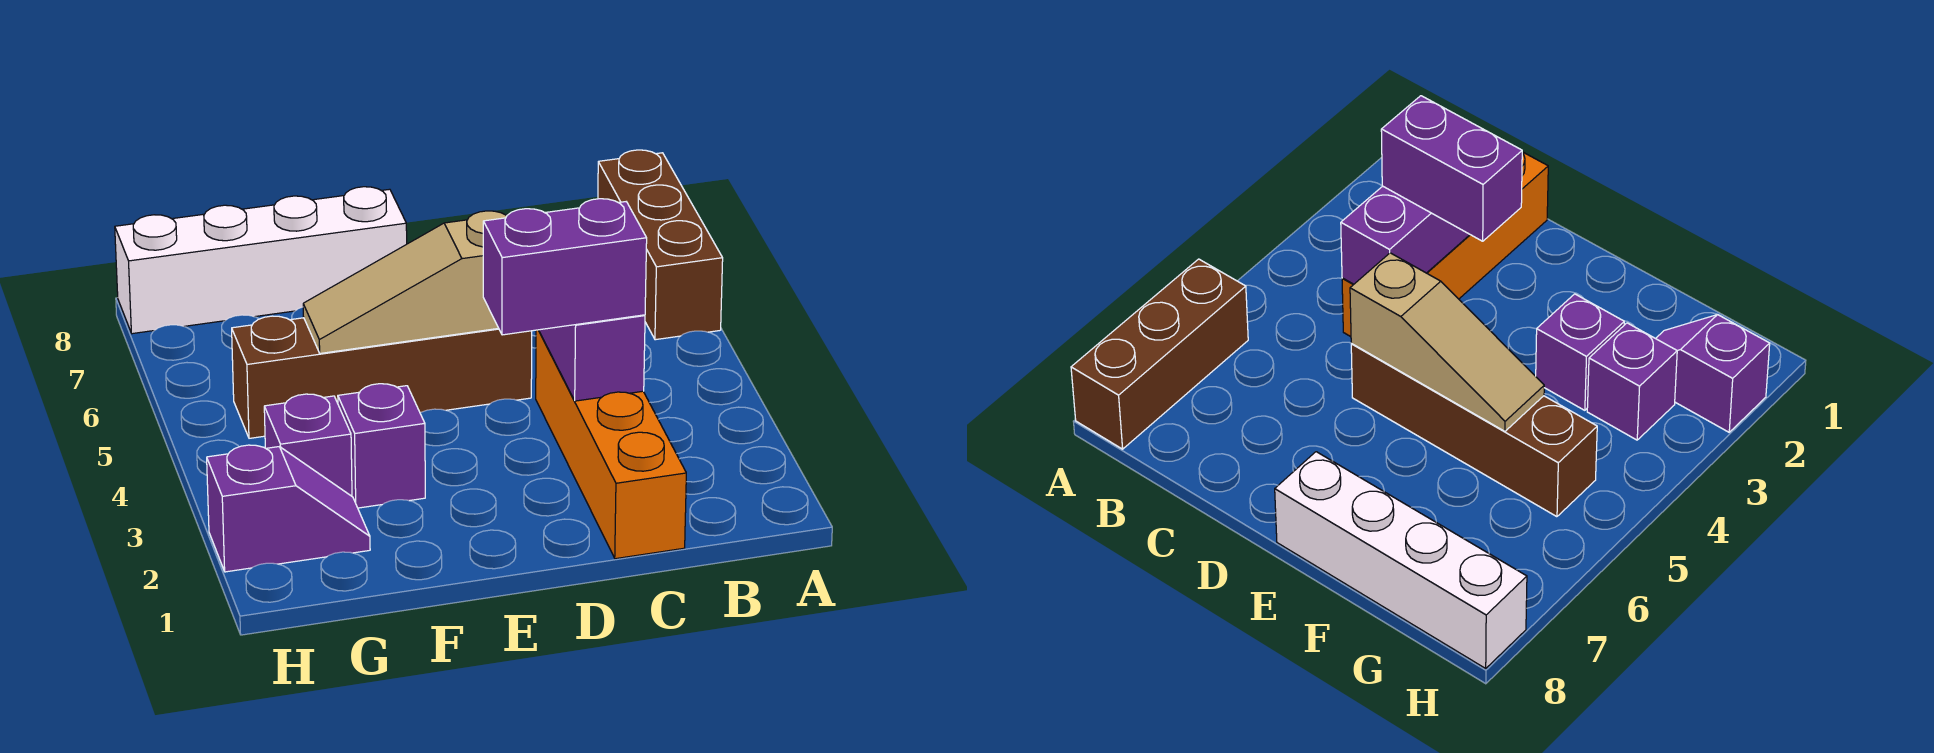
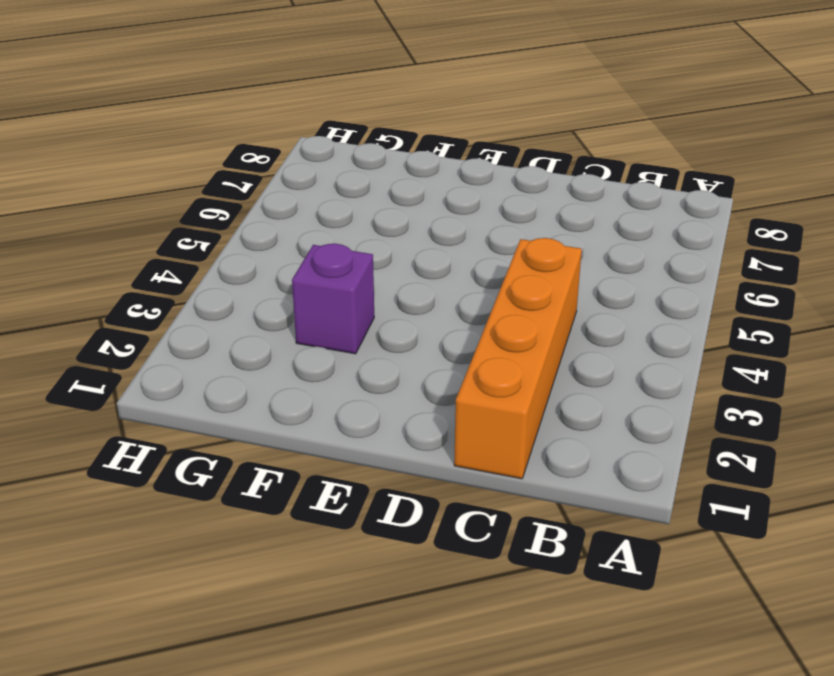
none -> brown 1x3 brick [598,150,723,340]
none -> brown 1x4 brick [232,316,532,438]

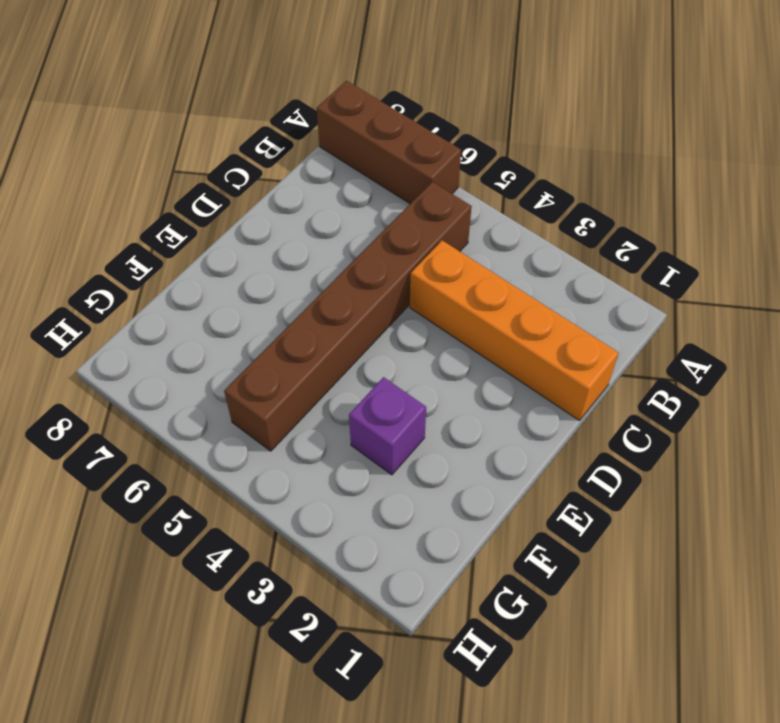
brown 1x6 brick [224,182,472,451] -> brown 1x4 brick [232,316,532,438]
none -> white 1x4 brick [115,187,407,334]
none -> purple 1x2 slope [207,445,370,572]

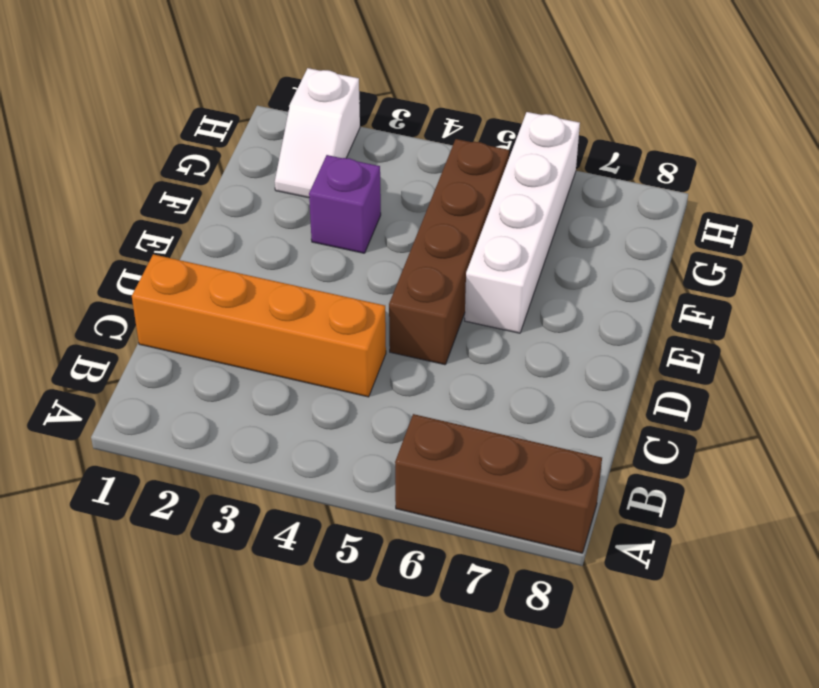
white 1x4 brick [465,112,580,333] -> white 1x4 brick moved to [115,187,407,334]
white 1x2 slope [275,68,360,198] -> purple 1x2 slope [207,445,370,572]
none -> purple 1x1 brick [264,394,352,496]
none -> purple 1x2 brick [539,315,645,401]

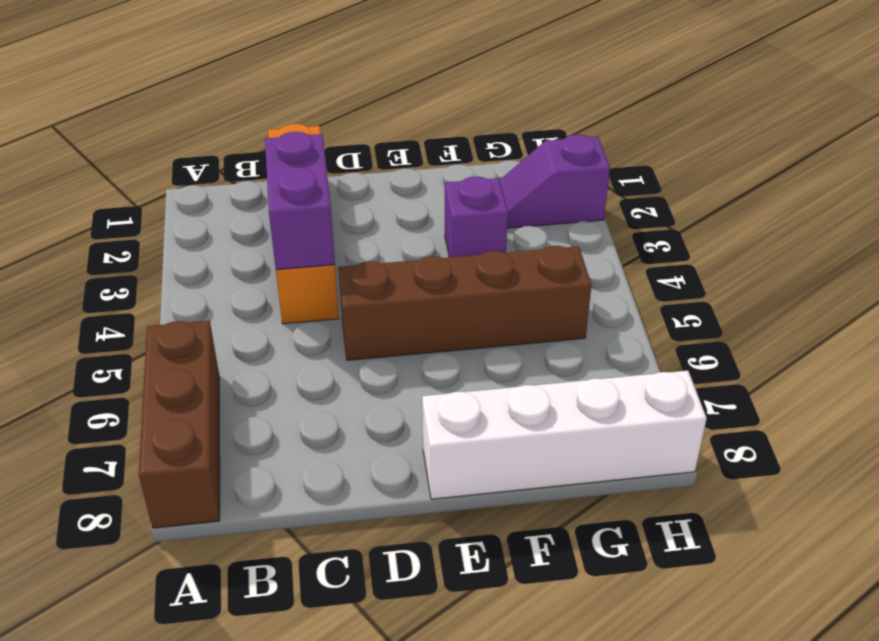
none -> purple 1x1 brick [264,394,352,496]
none -> tan 1x3 slope [303,211,508,353]

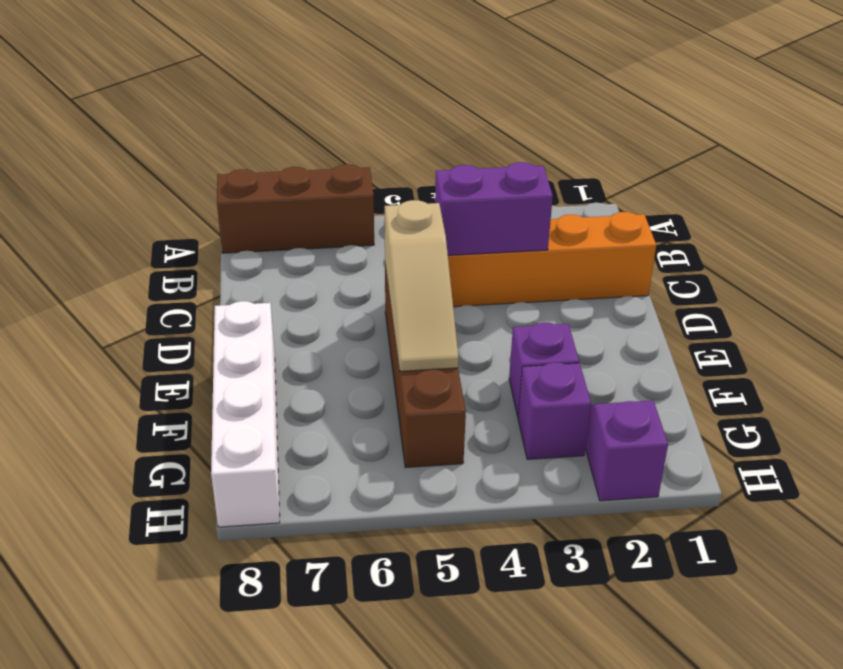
none -> purple 1x2 brick [483,199,647,335]

